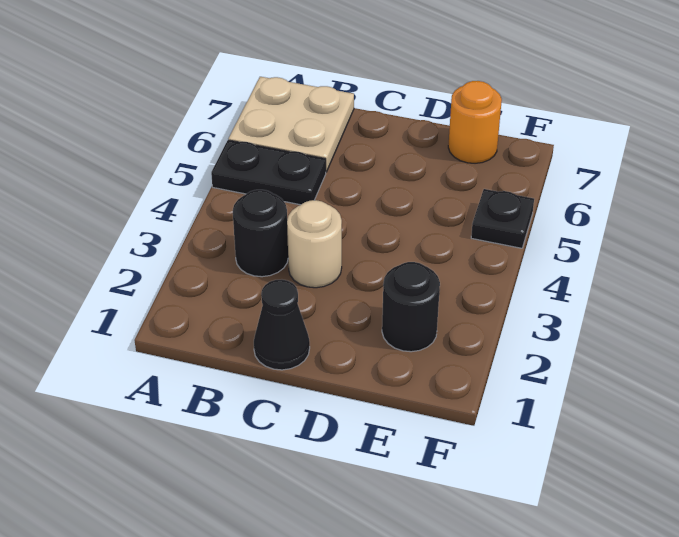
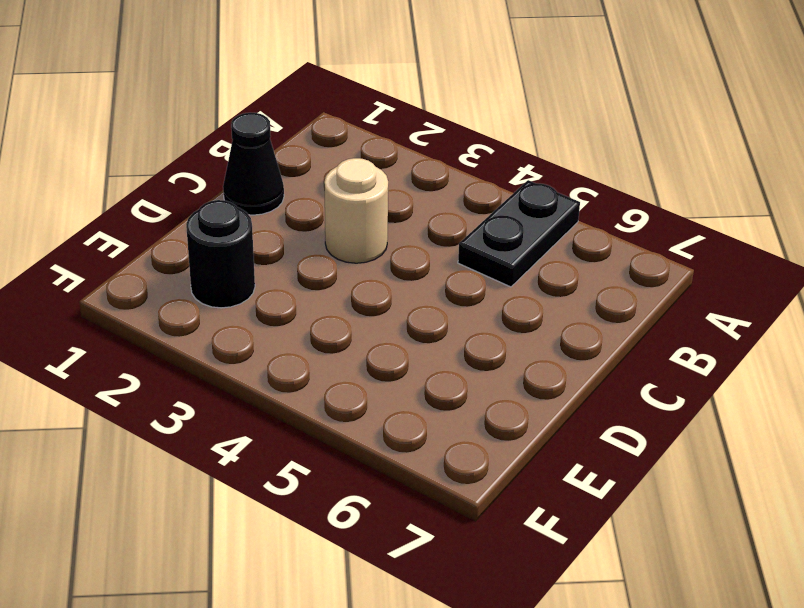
none -> tan 2x2 plate [228,77,354,172]
none -> black 1x1 round brick [233,190,288,277]

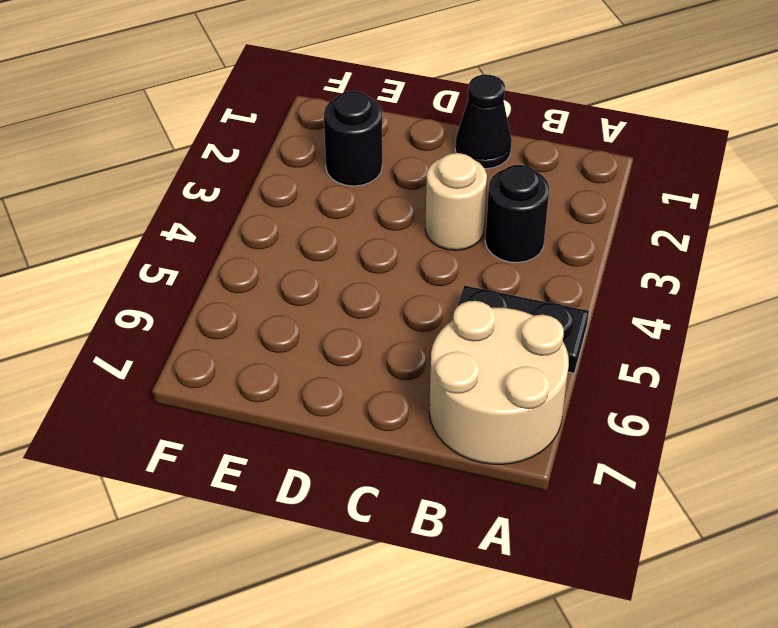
tan 2x2 round brick [429,301,569,464] -> tan 2x2 plate [228,77,354,172]
none -> orange 1x1 round brick [448,81,502,163]
none -> black 1x1 plate [471,189,534,248]

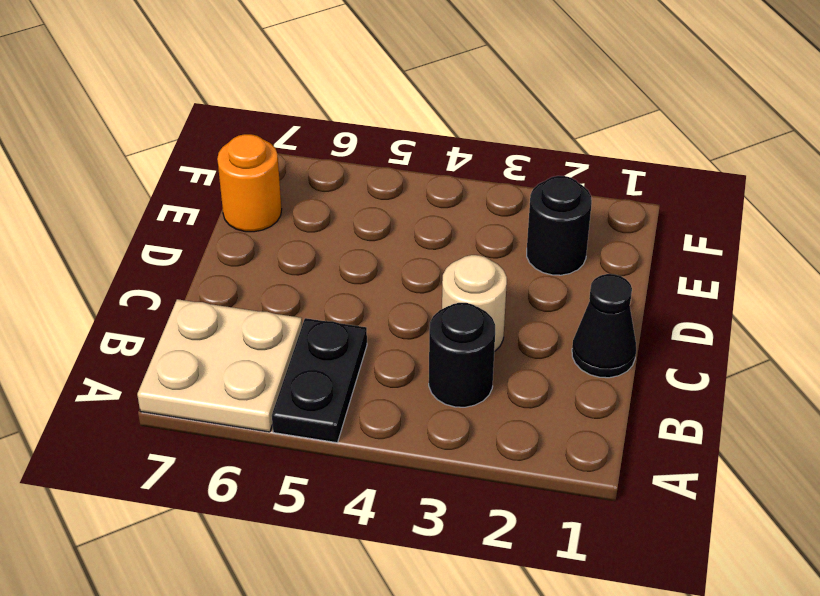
none -> black 1x1 plate [471,189,534,248]

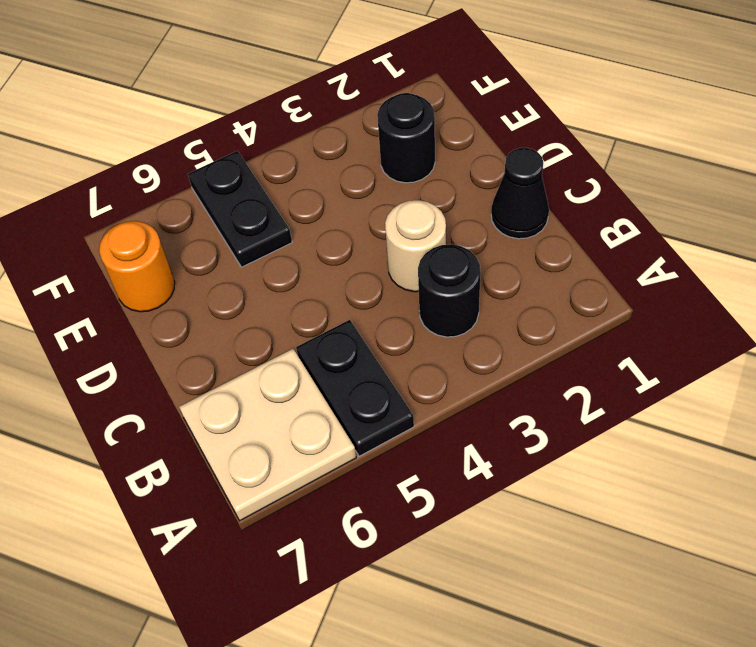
black 1x2 plate [188,151,292,267] -> black 1x1 plate [471,189,534,248]

